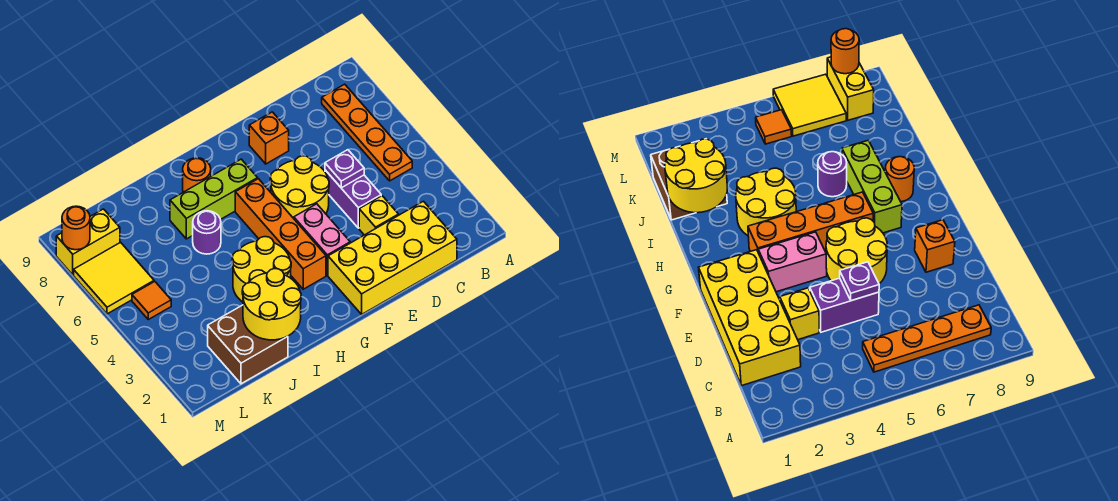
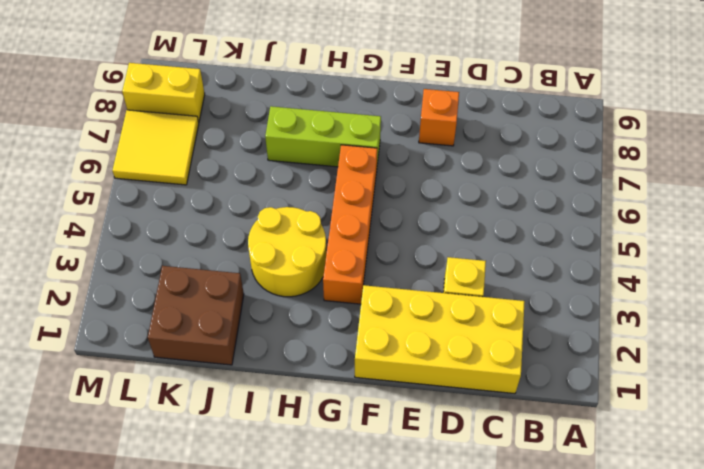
none -> orange 1x4 plate [322,84,412,181]
none -> purple 1x2 brick [325,170,381,228]
none -> yellow 2x2 round brick [270,156,329,218]

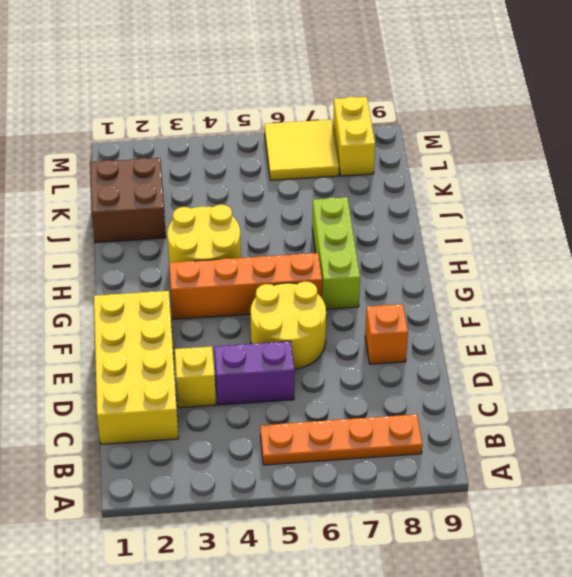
none -> pink 1x2 brick [294,204,350,275]
none -> orange 1x1 round brick [183,158,211,192]
none -> purple 1x1 round brick [193,211,221,254]

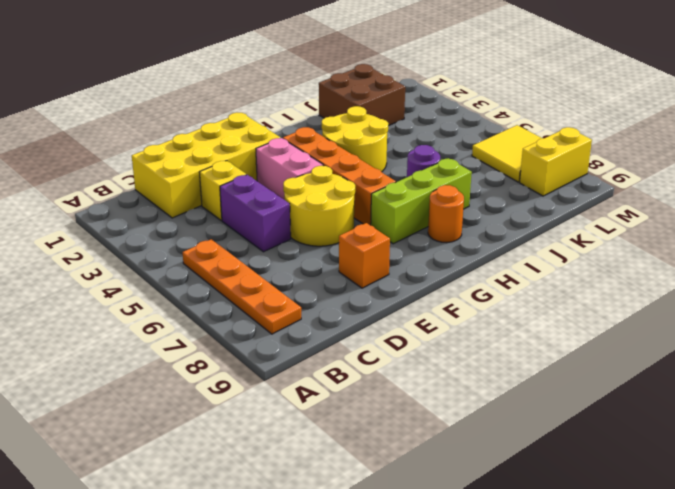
none -> orange 1x1 tile [132,282,171,320]
none -> purple 1x1 plate [325,150,364,188]
none -> yellow 2x2 round brick [242,269,301,340]

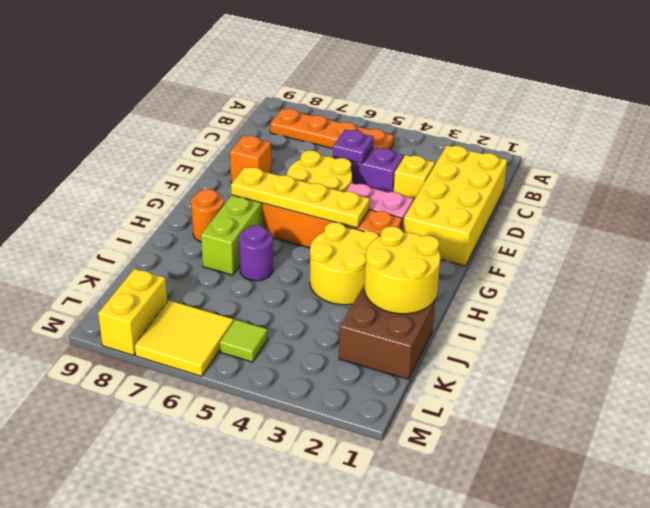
yellow 1x4 plate [231,167,370,228] -> none
lime 1x1 tile [220,320,268,362] -> orange 1x1 tile [132,282,171,320]
none -> orange 1x1 round brick [62,206,90,250]

